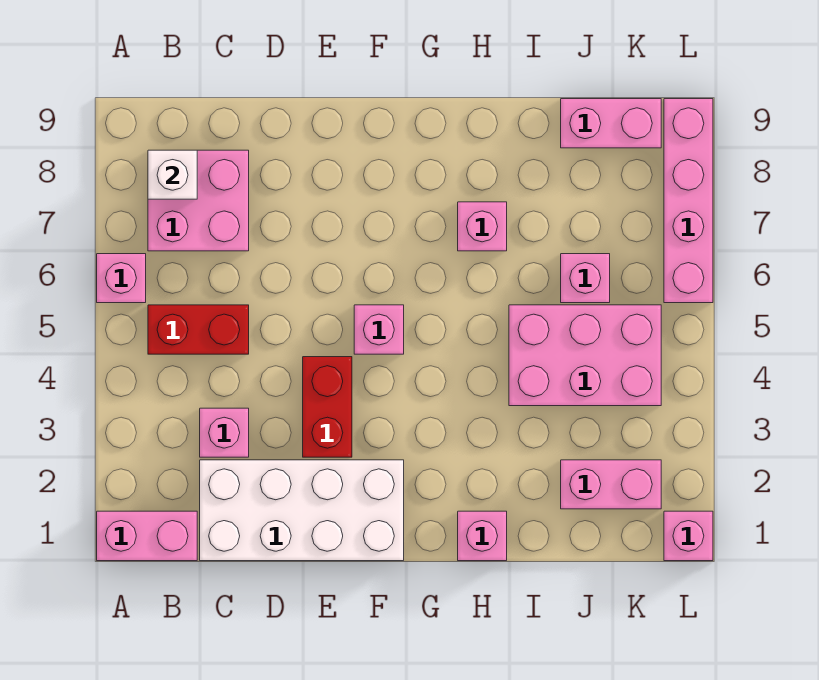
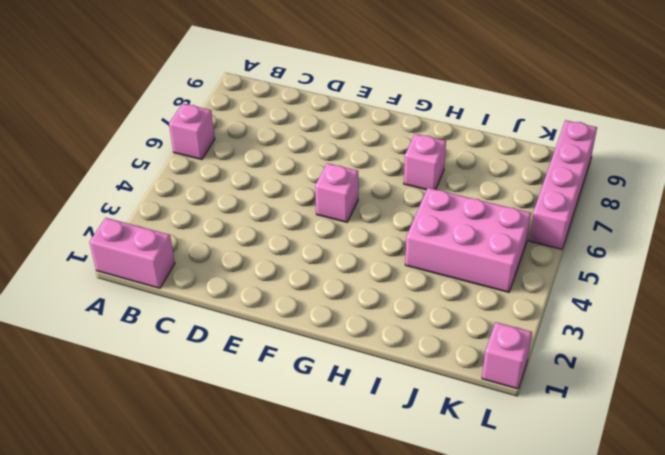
none -> red 1x2 brick [148,305,249,354]
none -> pink 2x2 brick [148,150,249,251]
none -> white 2x4 brick [200,460,404,561]

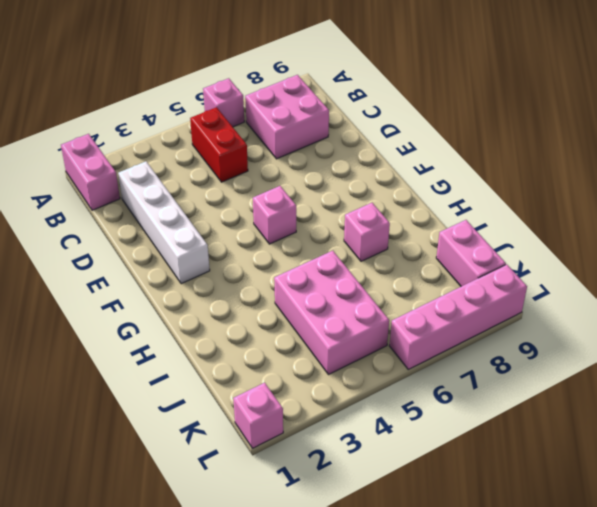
white 1x4 brick [118,161,210,284] -> white 2x4 brick [200,460,404,561]
none -> pink 1x1 brick [200,408,249,457]
none -> red 1x2 brick [303,357,352,457]
none -> pink 1x1 brick [458,511,507,561]

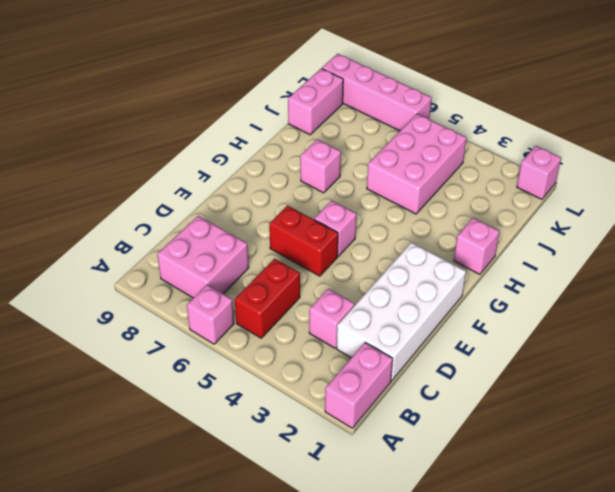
red 1x2 brick [269,206,338,276] -> red 1x2 brick moved to [303,357,352,457]
none -> pink 1x2 brick [561,460,661,509]
none -> pink 1x1 brick [561,254,610,303]
none -> white 1x1 brick [148,150,197,199]

